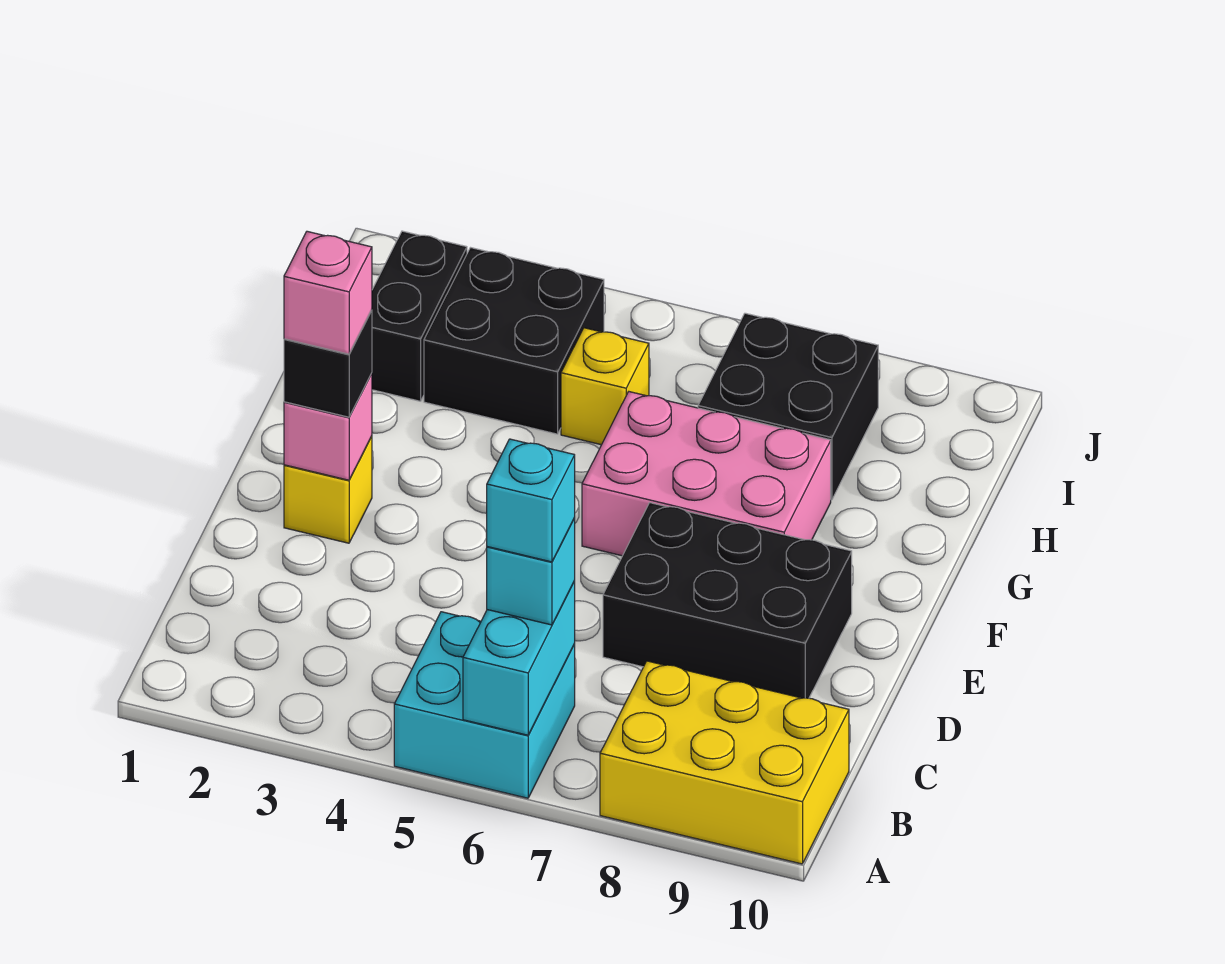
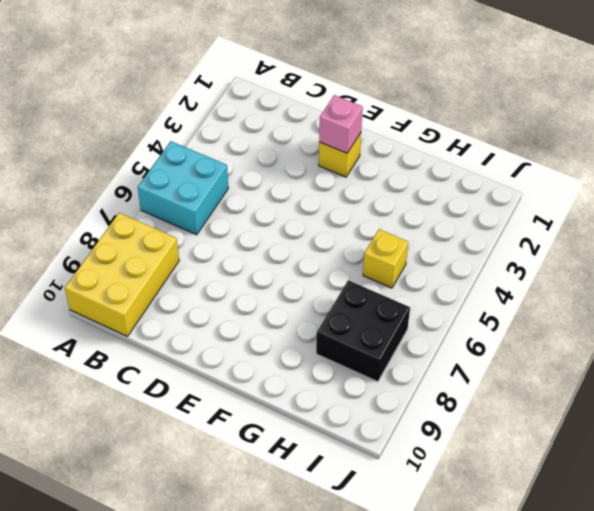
none -> black 2x3 brick [603,503,852,698]
none -> pink 2x3 brick [582,392,831,556]
none -> black 1x2 brick [372,231,467,401]

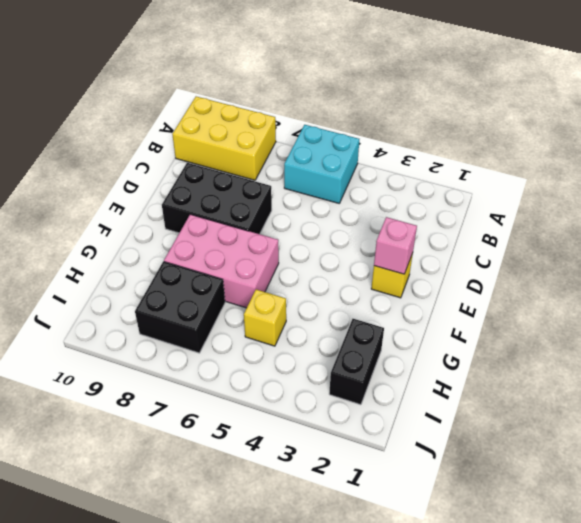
none -> black 2x2 brick [424,248,604,434]
none -> cyan 1x2 brick [463,581,575,735]
none -> cyan 1x1 brick [487,518,575,625]

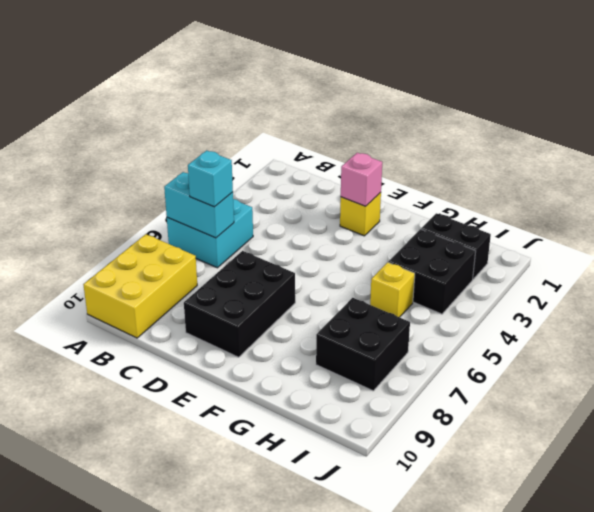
none -> pink 2x3 brick [582,392,831,556]
none -> black 1x1 brick [284,310,372,417]
none -> cyan 1x1 brick [486,439,575,562]

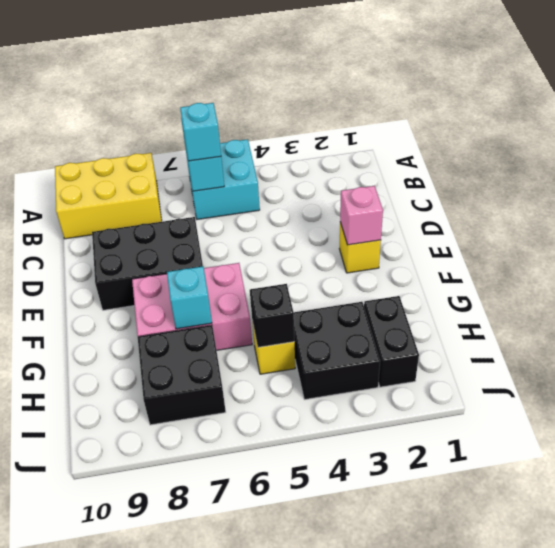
cyan 1x1 brick [167,266,212,329] -> cyan 1x1 brick moved to [486,439,575,562]
black 1x1 brick [250,284,295,347] -> black 1x1 brick moved to [284,310,372,417]
none -> pink 1x1 brick [284,231,372,354]

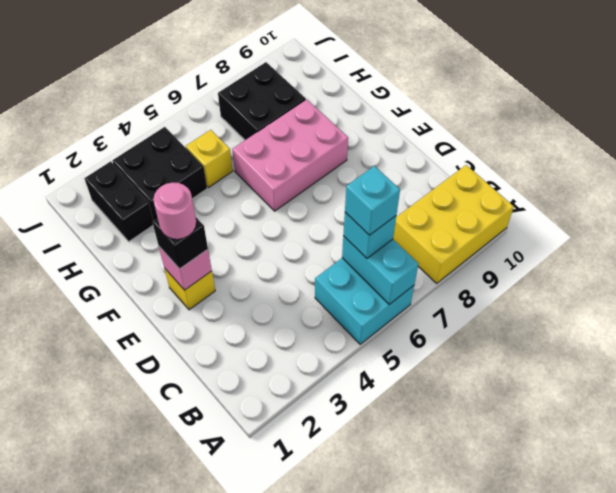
pink 1x1 round brick [153,182,196,239] -> pink 1x1 brick [284,231,372,354]
none -> black 2x3 brick [603,503,852,698]

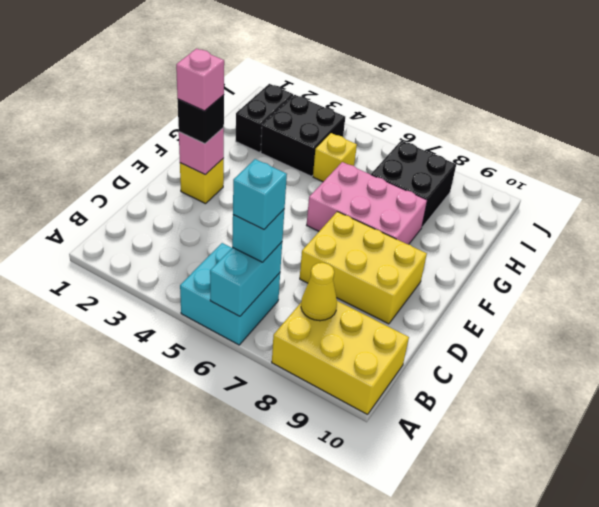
yellow 1x1 cone [301,263,337,321] -> none
yellow 2x3 brick [300,212,427,324] -> black 2x3 brick [603,503,852,698]

